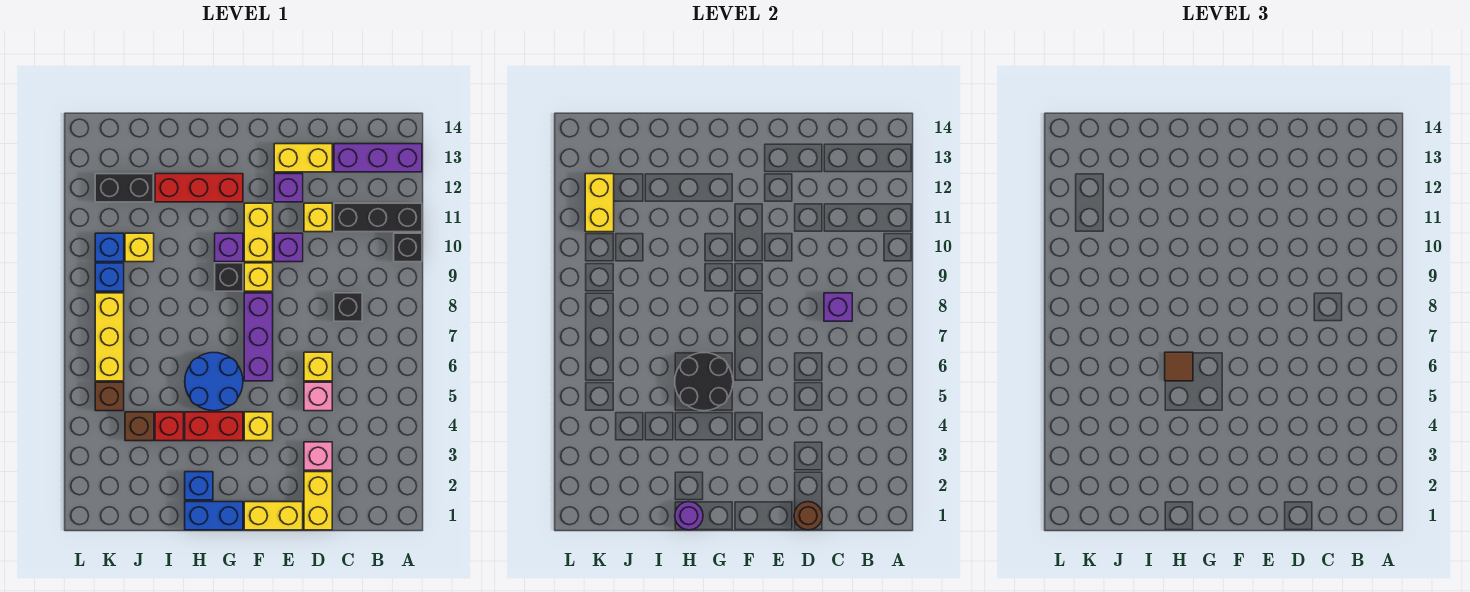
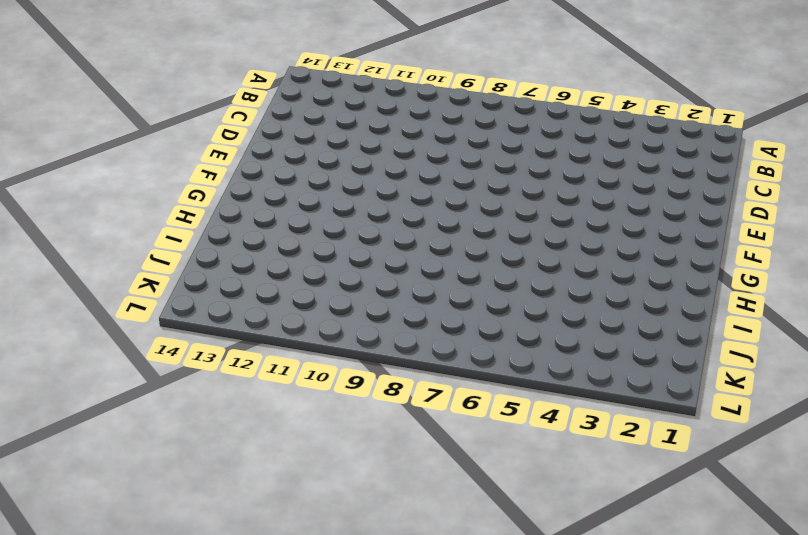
none -> black 1x1 brick [394,233,422,262]
none -> black 1x3 brick [334,203,422,232]
none -> purple 1x3 brick [334,144,422,172]
none -> black 1x1 brick [334,293,362,321]

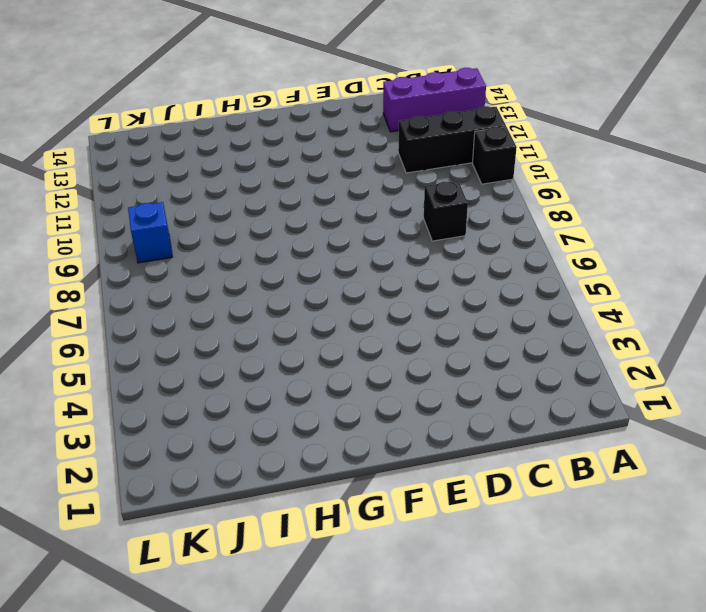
none -> yellow 1x2 brick [304,472,332,530]
none -> pink 1x1 brick [304,442,332,470]
none -> pink 1x1 brick [304,382,332,411]
none -> yellow 1x1 brick [304,352,332,381]

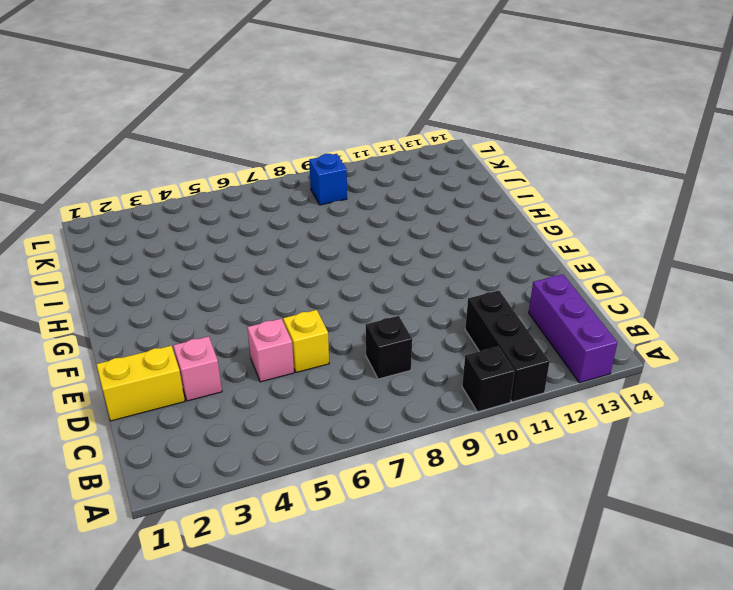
none -> yellow 1x1 brick [304,203,332,232]
none -> yellow 1x2 brick [274,144,332,172]
none -> yellow 1x2 brick [244,502,303,530]
none -> purple 1x1 brick [274,233,303,262]

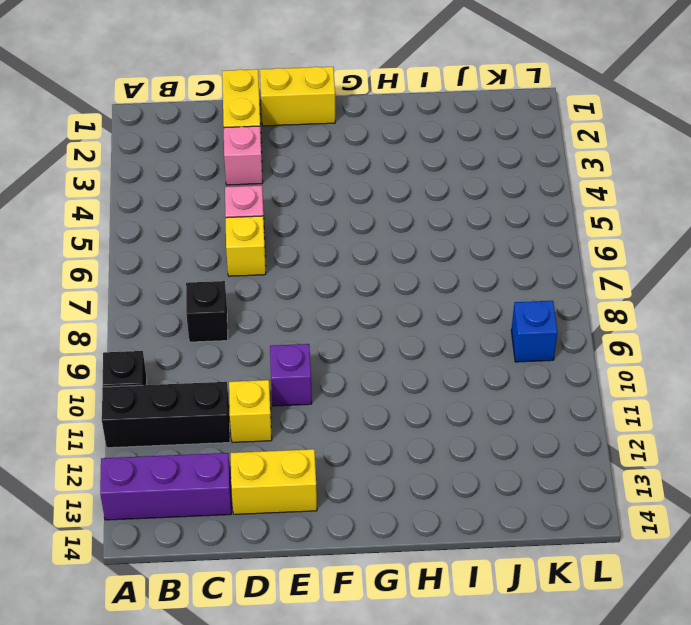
none -> purple 1x1 brick [274,174,303,202]
none -> yellow 1x1 brick [244,412,273,441]
none -> purple 1x3 brick [244,293,273,381]
none -> yellow 1x1 brick [244,263,273,291]

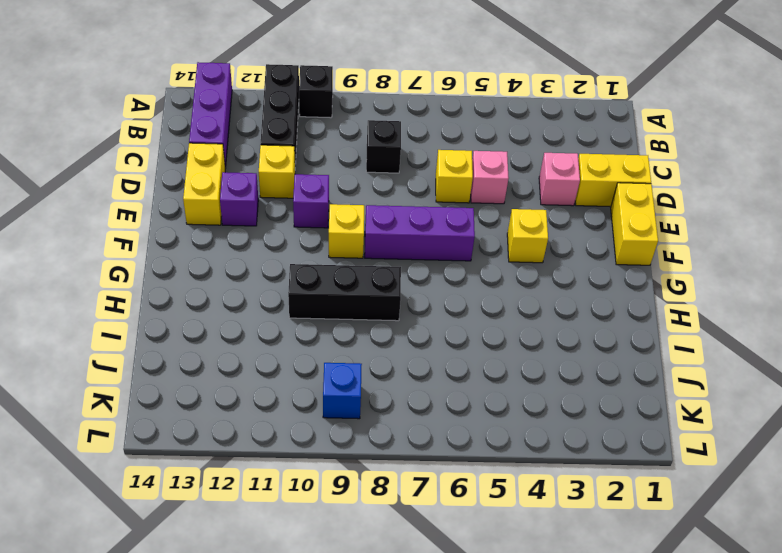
black 1x3 brick [288,264,401,321] -> none
none -> yellow 1x2 brick [244,203,273,262]
none -> blue 1x2 brick [185,502,243,530]
none -> red 1x2 brick [185,412,243,441]
none -> blue 2x2 round brick [185,353,243,411]

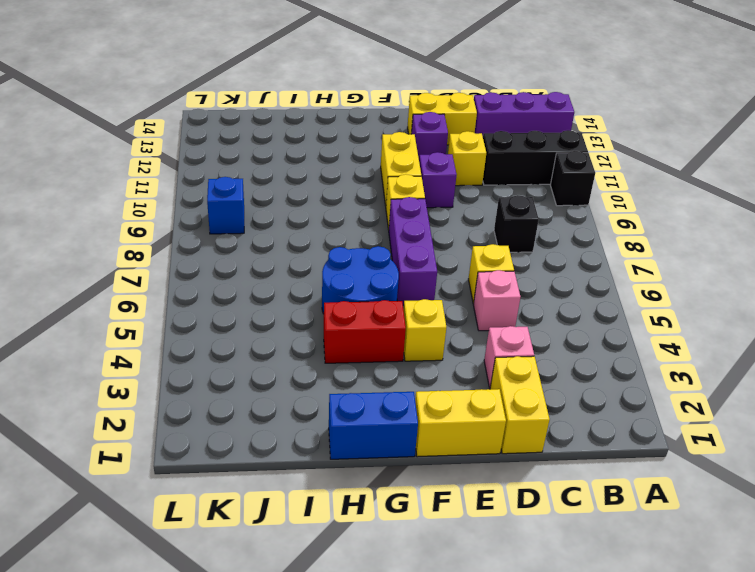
none -> black 1x1 brick [215,263,243,291]
none -> purple 1x1 brick [215,233,243,262]
none -> red 1x3 brick [155,174,243,202]
none -> blue 1x1 brick [185,472,213,500]

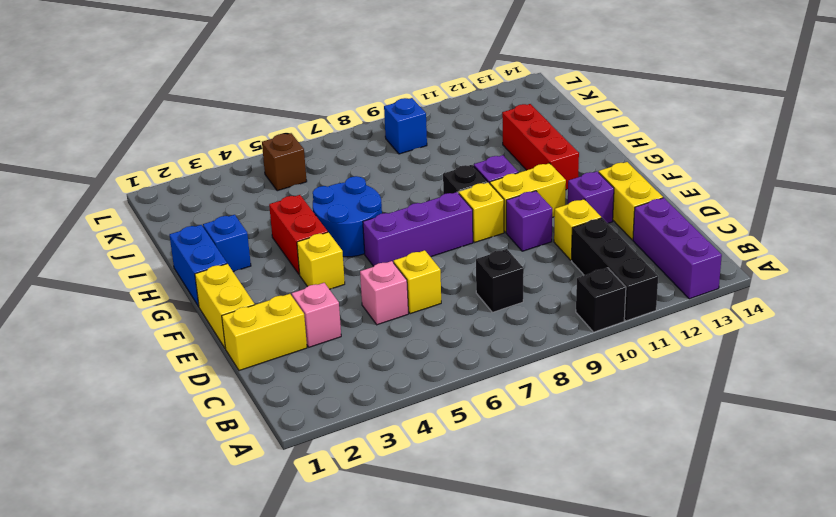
none -> red 1x1 brick [155,412,183,441]
none -> brown 1x1 brick [125,412,154,441]
none -> yellow 1x1 brick [125,233,154,262]
none -> black 1x2 brick [95,174,154,202]

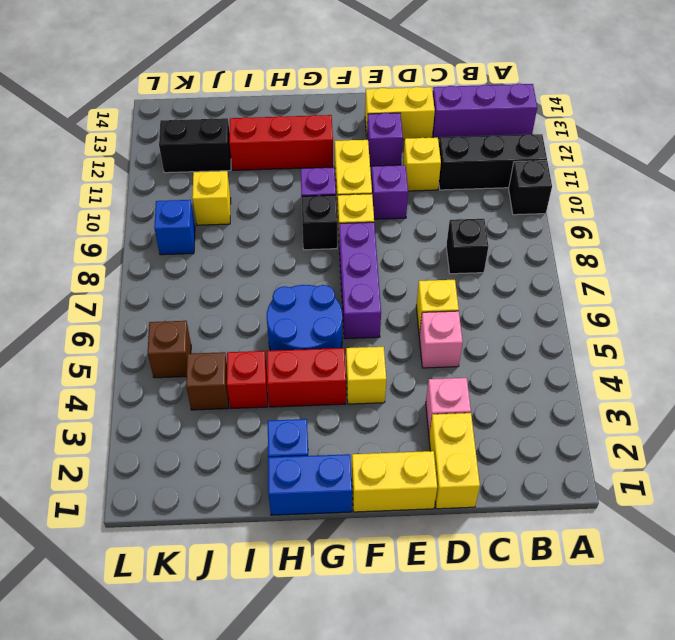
none -> yellow 1x3 brick [95,293,124,381]
none -> blue 1x1 brick [95,233,124,262]
none -> purple 1x1 brick [824,293,852,321]
none -> brown 1x1 round brick [794,502,822,530]

